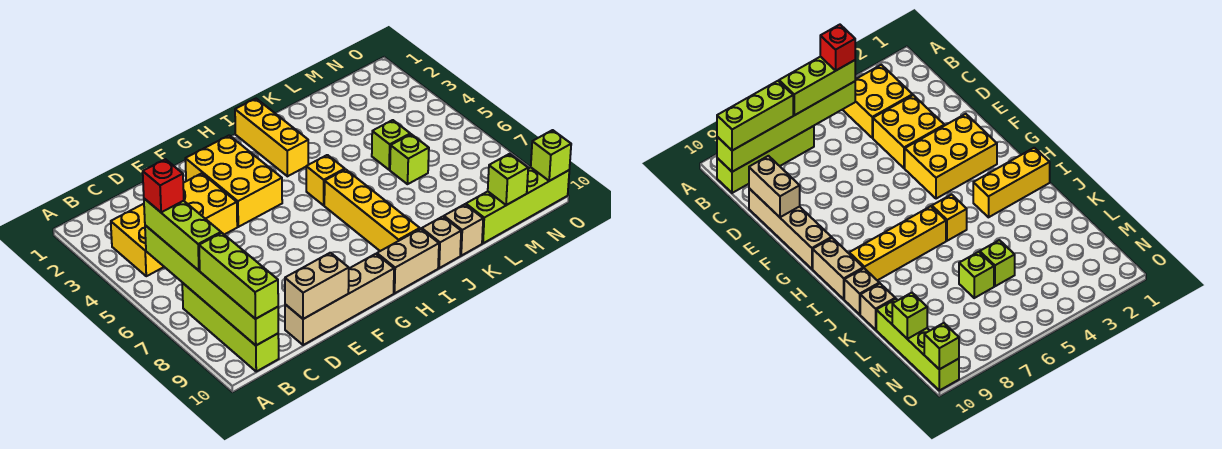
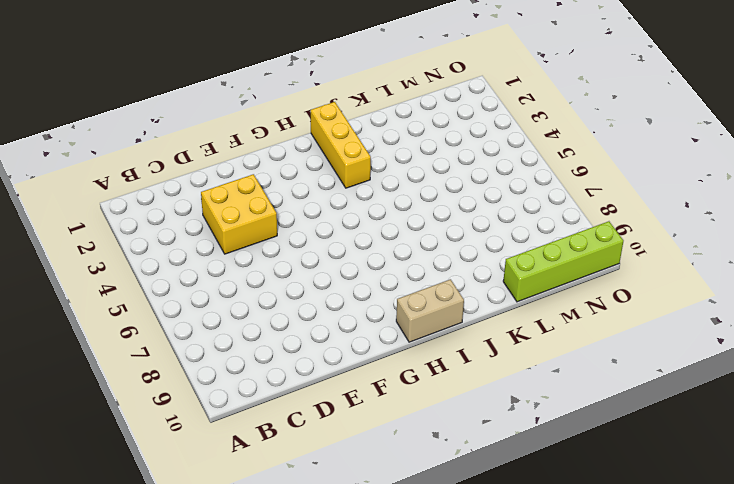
none -> yellow 2x2 brick [111,204,164,276]
none -> lime 1x4 brick [182,283,279,371]
none -> tan 1x4 brick [285,254,394,345]

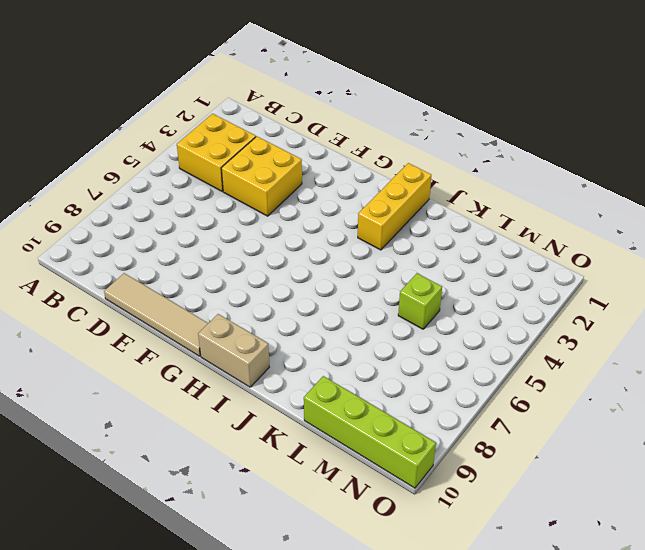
tan 1x4 tile [104,273,208,356] -> tan 1x4 brick [285,254,394,345]
none -> lime 1x4 brick [182,283,279,371]
none -> yellow 2x3 brick [185,135,282,227]
none -> yellow 1x1 brick [306,155,345,205]

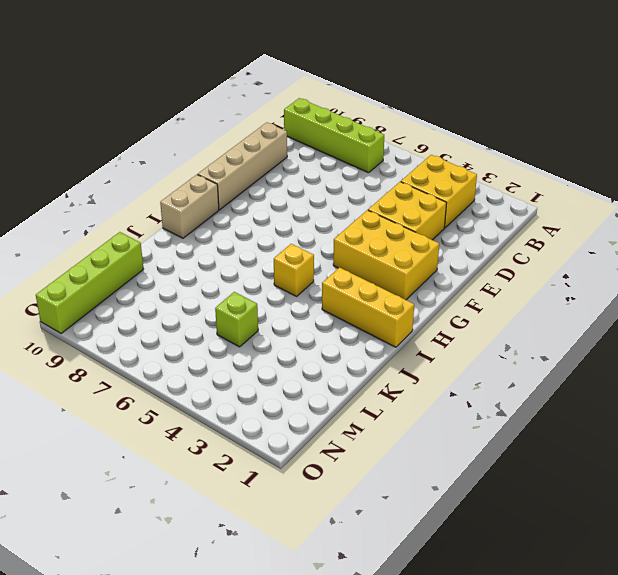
none -> yellow 1x4 brick [324,169,420,251]
none -> tan 1x1 brick [422,217,461,268]
none -> tan 1x1 brick [444,204,483,256]

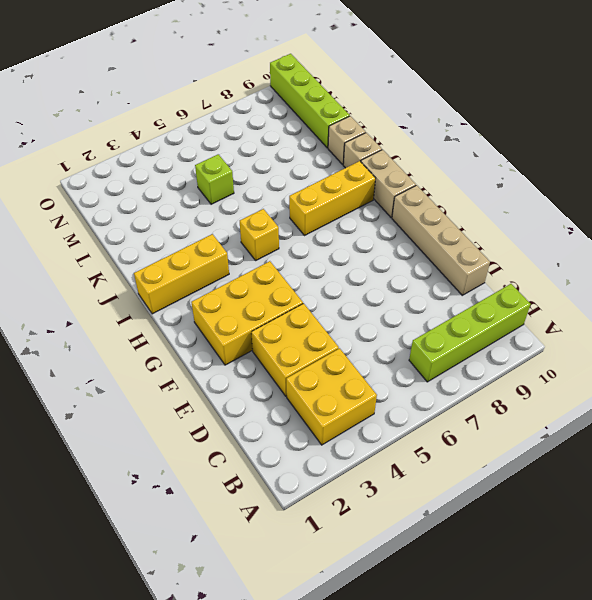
yellow 1x3 brick [289,161,376,236] -> yellow 1x4 brick [324,169,420,251]
none -> lime 1x1 brick [390,134,429,184]
none -> lime 1x6 brick [145,225,278,345]
none -> tan 1x2 brick [285,253,349,319]

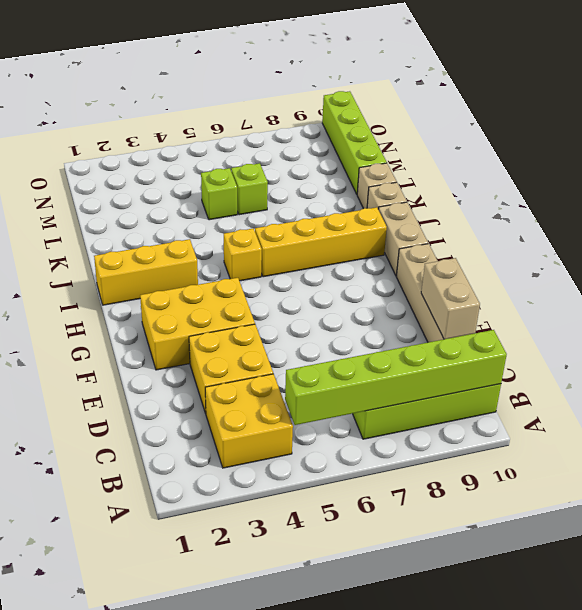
none -> lime 1x1 brick [488,154,528,205]
none -> lime 1x1 brick [531,130,571,181]
none -> lime 1x3 brick [144,199,221,270]

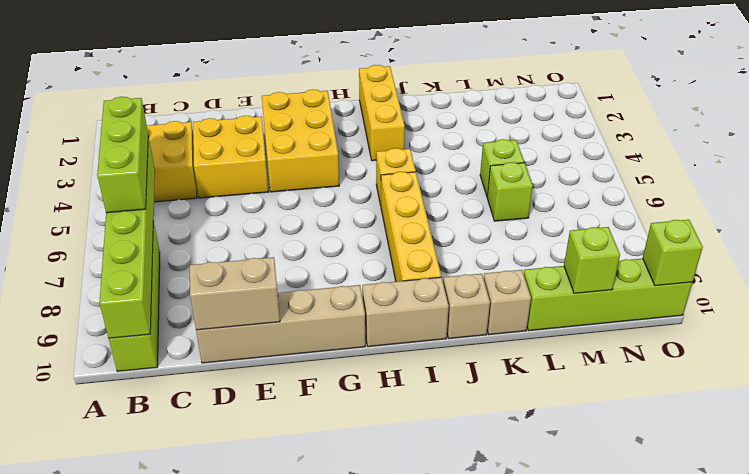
none -> lime 1x3 brick [199,233,278,319]
none -> red 1x1 brick [143,159,184,212]

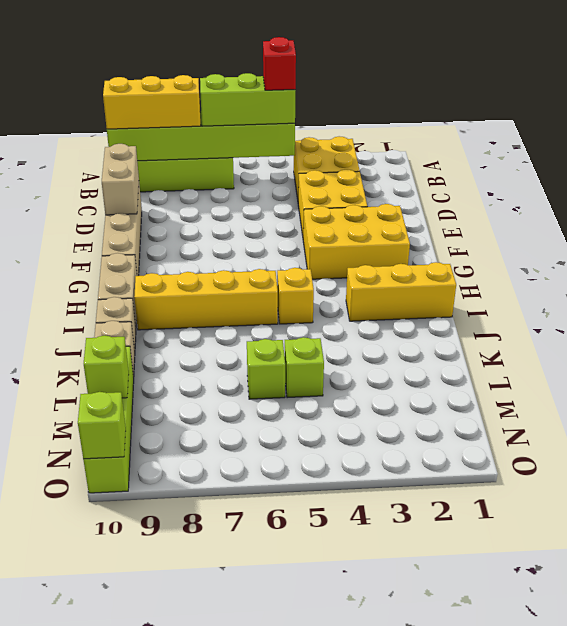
yellow 1x3 brick [103,75,201,129] -> lime 1x3 brick [199,233,278,319]

